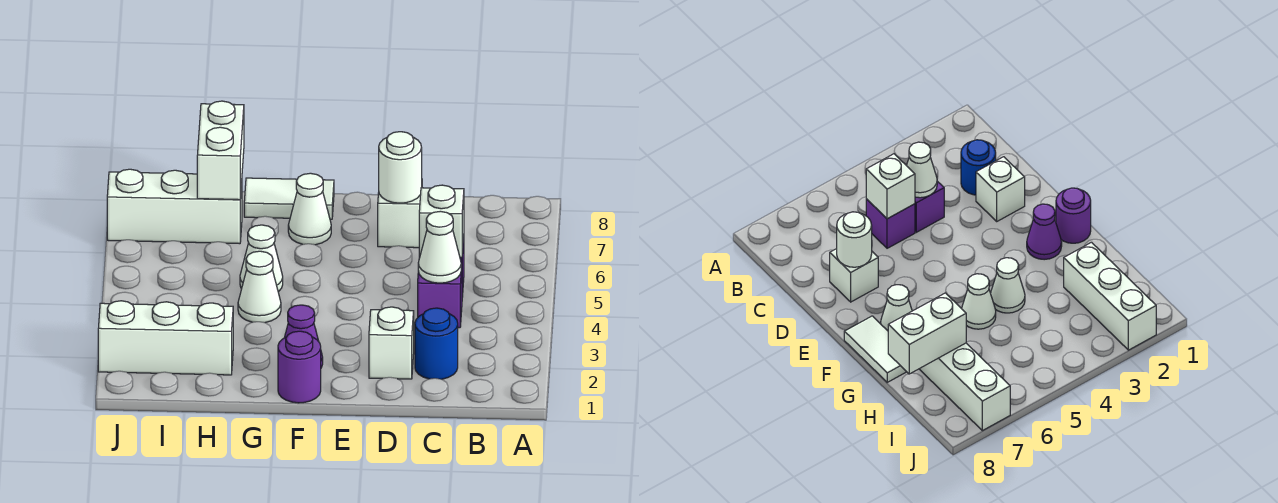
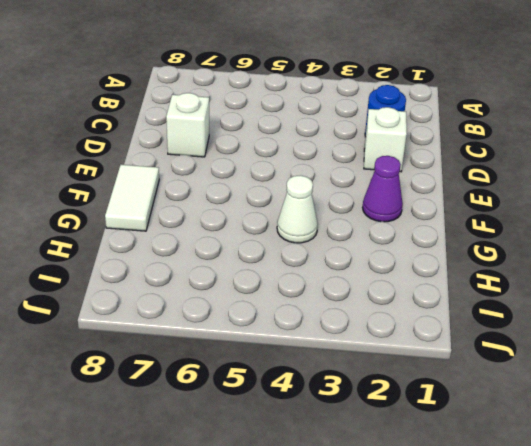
none -> purple 1x1 brick [418,259,462,328]
none -> purple 1x1 brick [866,199,915,248]
none -> purple 1x1 round brick [278,331,321,403]

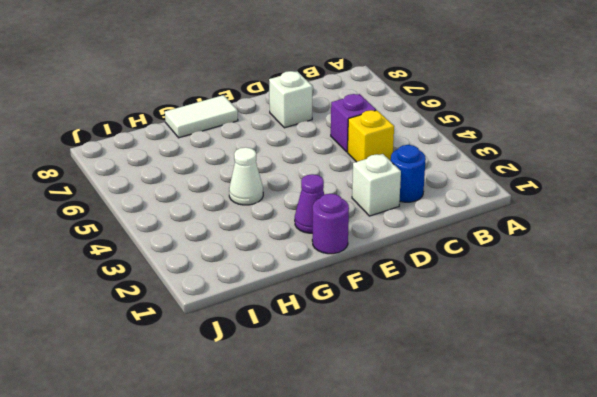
yellow 1x1 brick [348,110,394,162] -> purple 1x1 brick [418,259,462,328]
none -> white 1x1 cone [288,173,331,245]
none -> white 1x1 cone [240,225,283,292]
none -> white 1x3 brick [98,301,233,375]

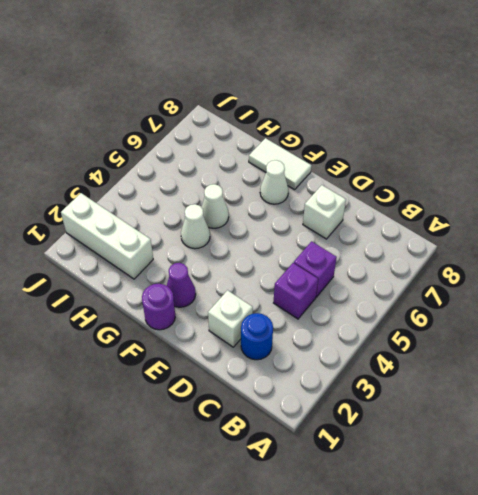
none -> white 1x3 brick [107,169,242,244]
none -> white 1x1 cone [418,211,461,283]
none -> white 1x1 brick [419,185,464,257]

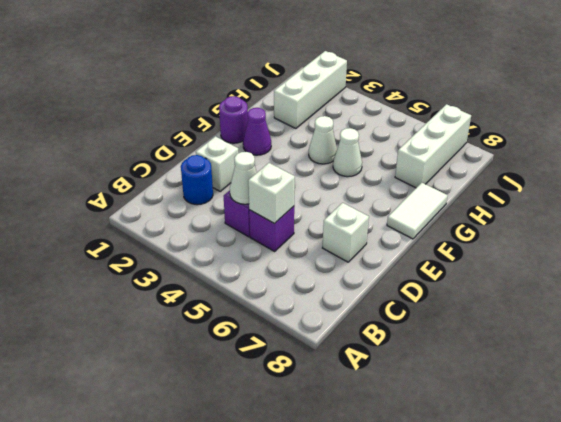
none -> white 1x1 cone [288,173,331,245]
none -> white 1x1 round brick [379,132,422,203]
none -> white 1x2 brick [197,101,244,200]

